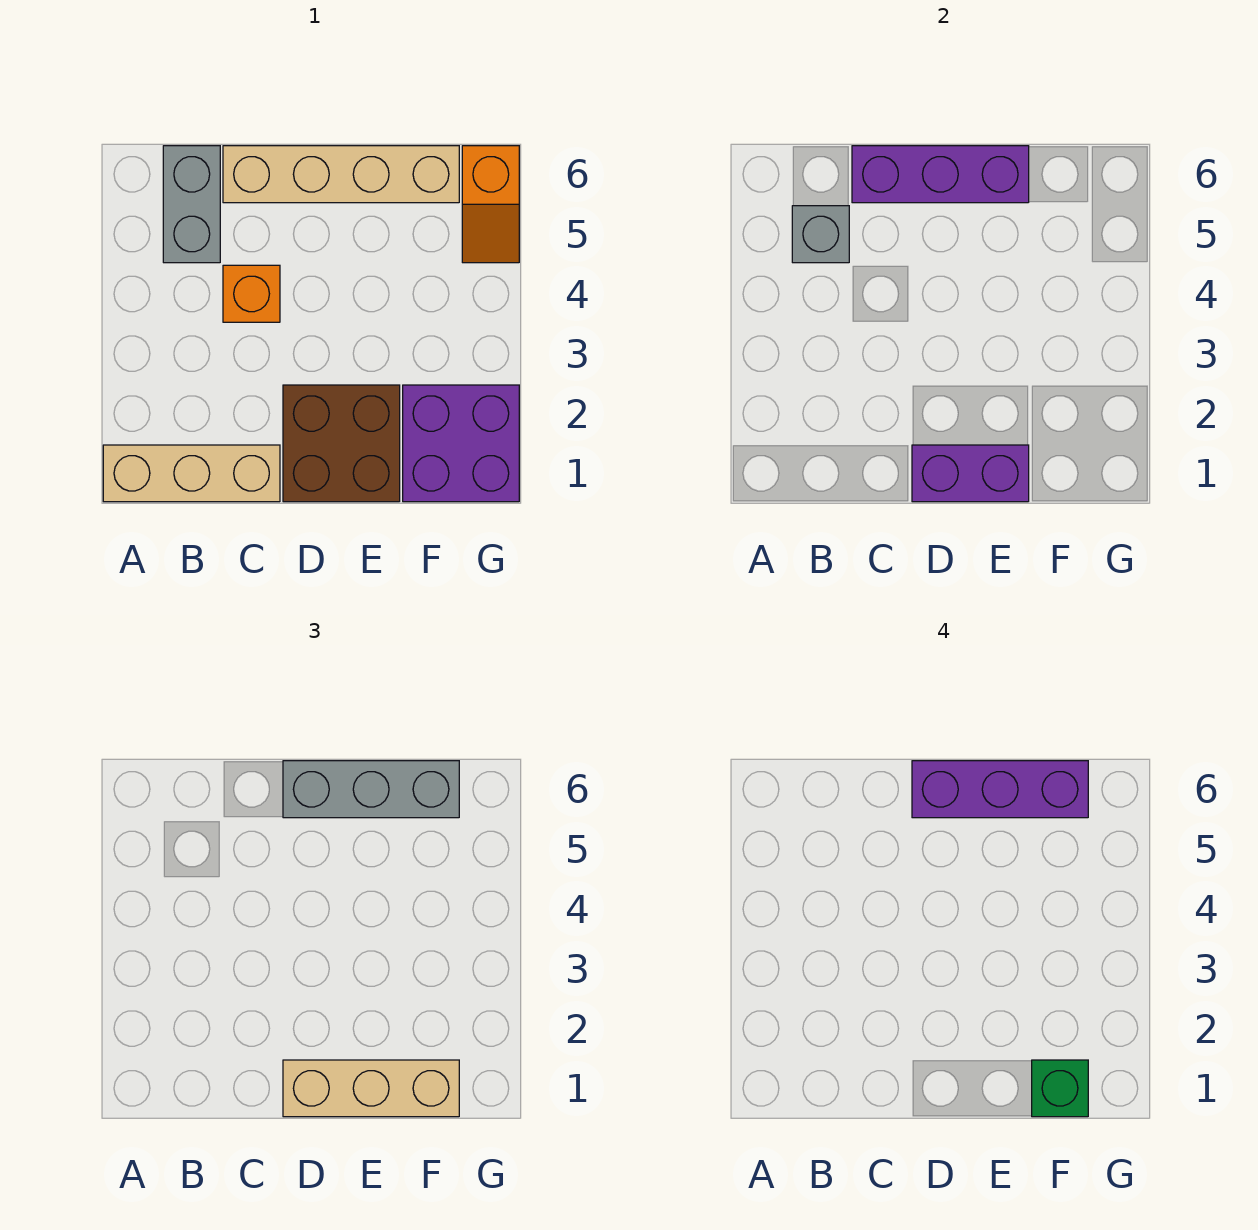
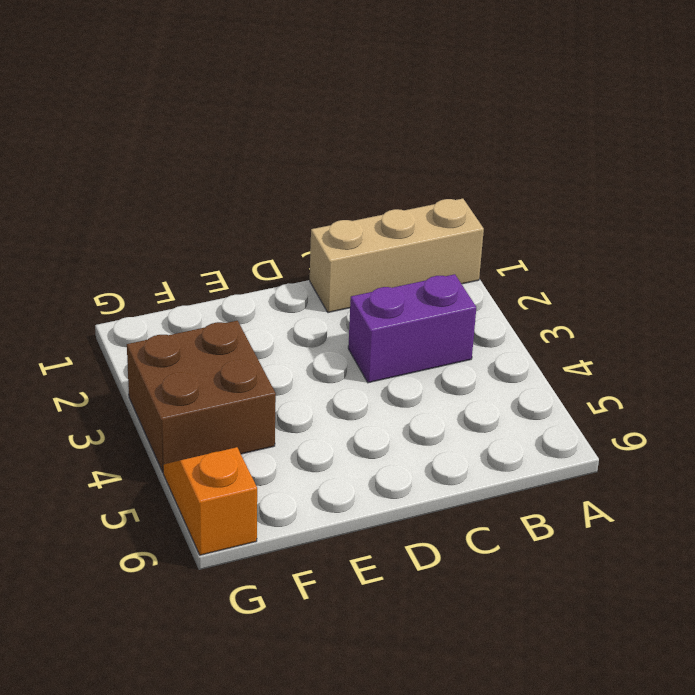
purple 1x2 brick [348,274,476,383] -> purple 1x2 brick moved to [912,445,1029,502]
brown 2x2 brick [127,321,276,472] -> brown 2x2 brick moved to [283,385,400,502]
none -> grey 1x2 brick [163,146,220,263]
none -> orange 1x1 brick [223,265,280,322]
none -> tan 1x4 brick [223,146,459,203]

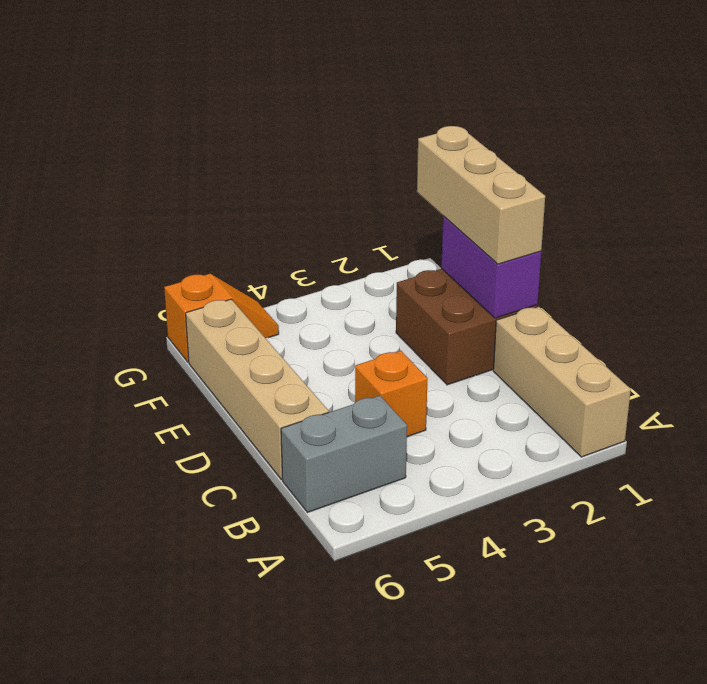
none -> purple 2x2 brick [403,385,519,502]
none -> grey 1x1 brick [792,206,849,263]
none -> purple 1x3 brick [852,146,1029,203]

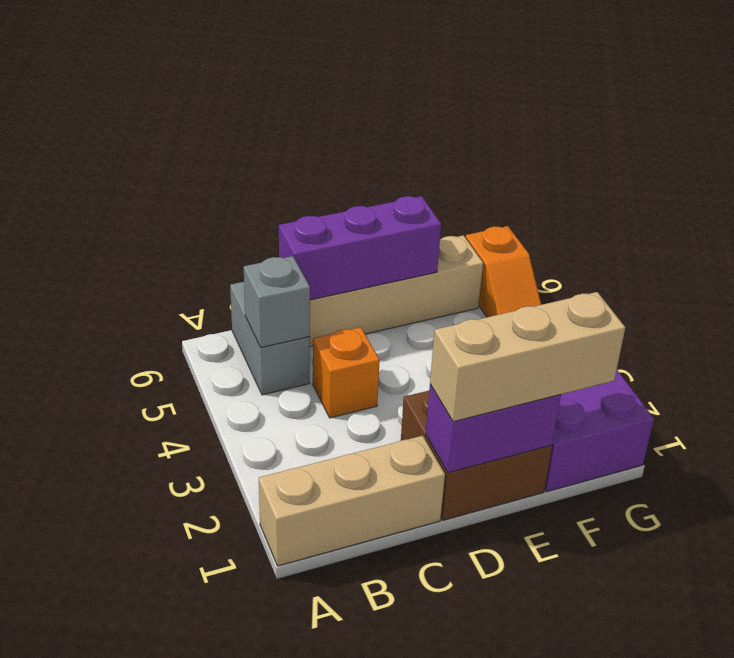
none -> grey 1x3 brick [283,761,459,818]
none -> purple 1x3 brick [912,761,1088,818]
none -> green 1x1 brick [1032,1060,1088,1117]

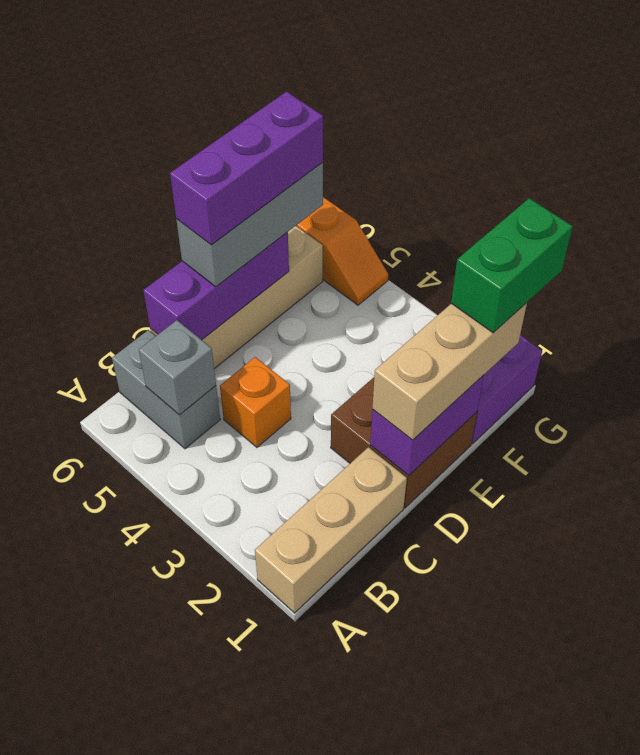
green 1x2 brick [451,198,573,333] -> green 1x1 brick [1032,1060,1088,1117]

